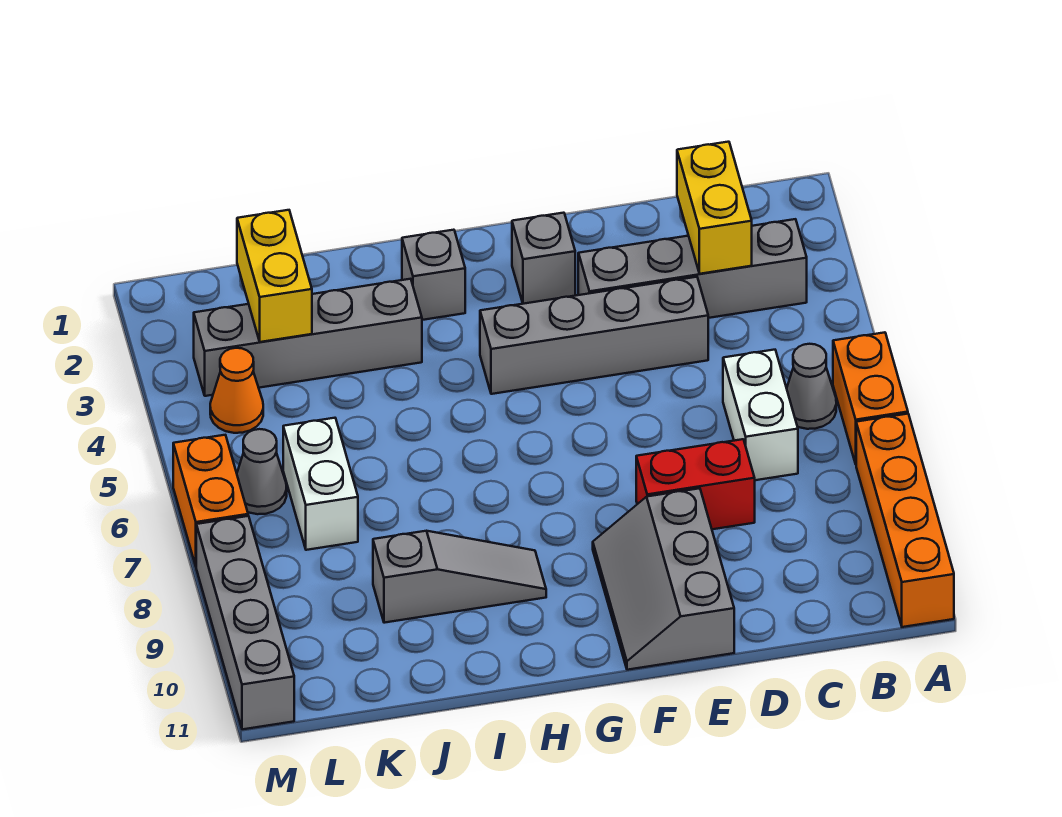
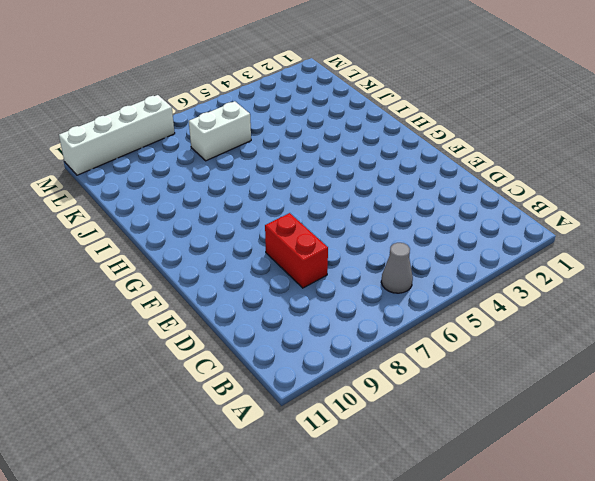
white 1x4 brick [59,95,175,175] -> grey 1x4 brick [196,516,294,729]
none -> orange 1x2 brick [833,332,908,464]
none -> orange 1x4 brick [856,414,954,627]
none -> grey 1x4 brick [578,219,807,318]

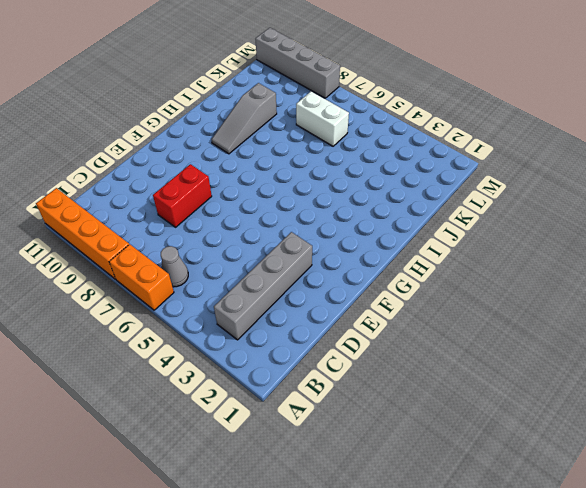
none -> white 1x2 brick [723,350,798,480]
none -> grey 1x4 brick [480,277,708,394]
none -> grey 2x3 slope [593,488,734,670]

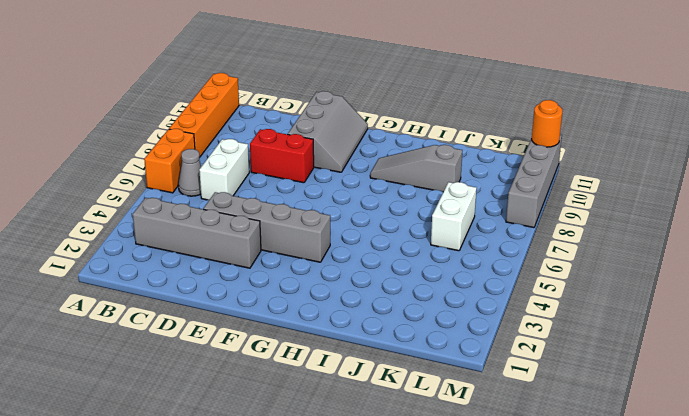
orange 1x1 round brick [532,100,563,147] -> none
none -> grey 1x1 brick [512,213,575,304]
none -> grey 1x1 brick [402,230,465,320]
none -> grey 1x4 brick [194,279,422,396]

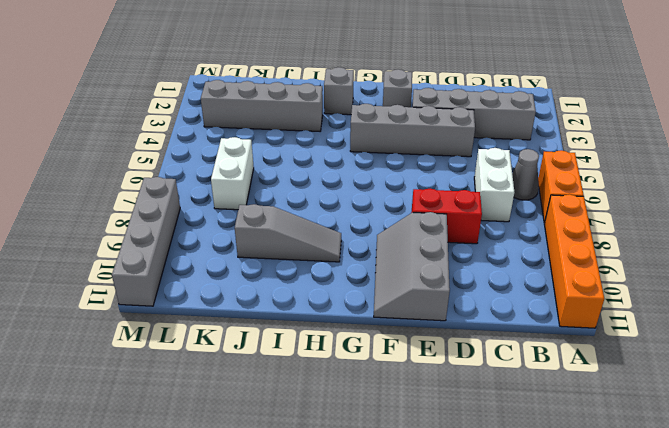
none -> orange 1x1 cone [210,348,263,433]
none -> grey 1x1 cone [237,429,287,514]
none -> orange 1x2 brick [173,435,248,566]

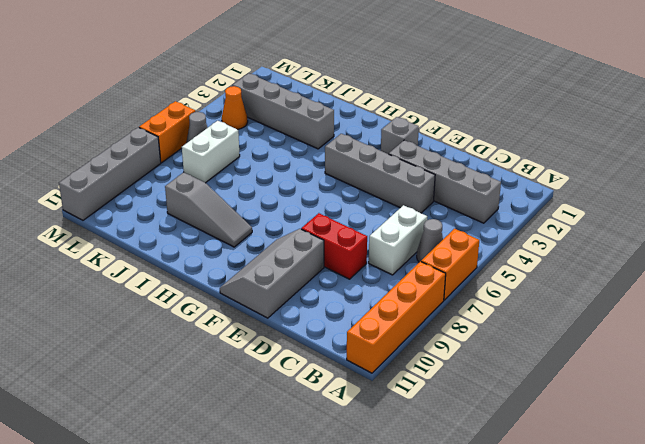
none -> grey 1x1 brick [402,230,465,320]
none -> yellow 1x2 brick [677,142,752,274]
none -> yellow 1x2 brick [237,210,312,342]

